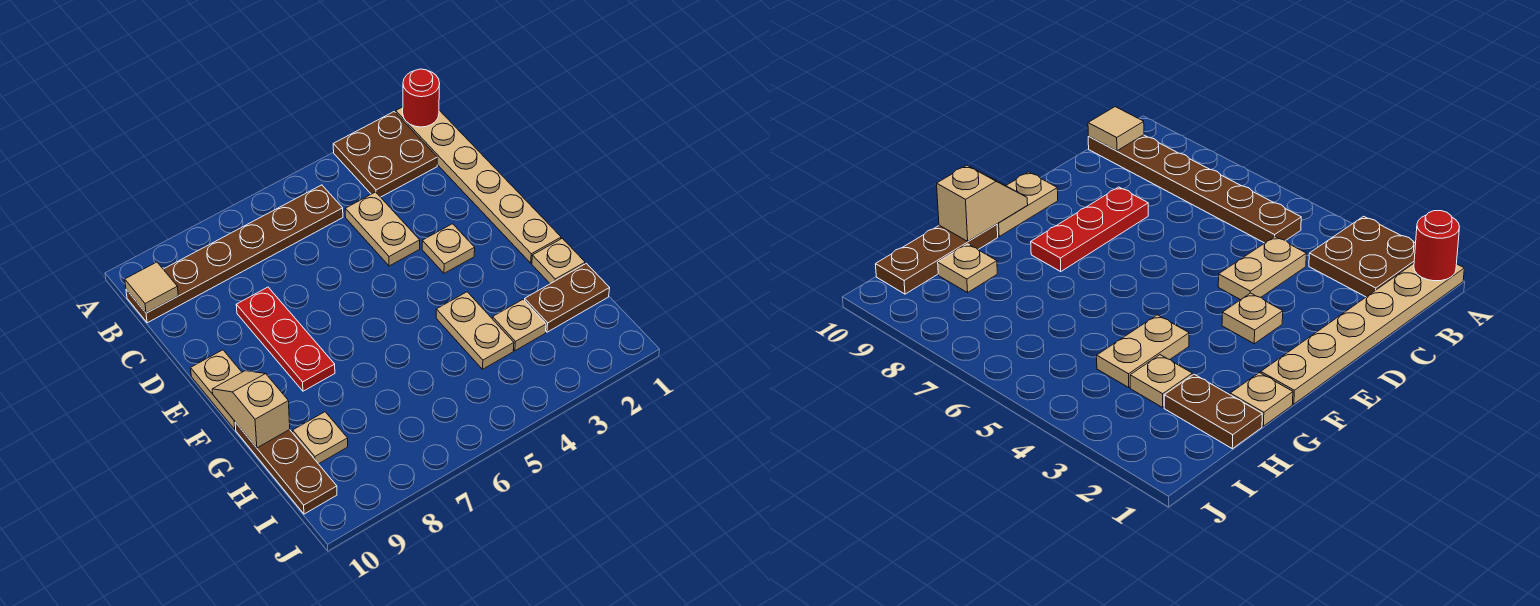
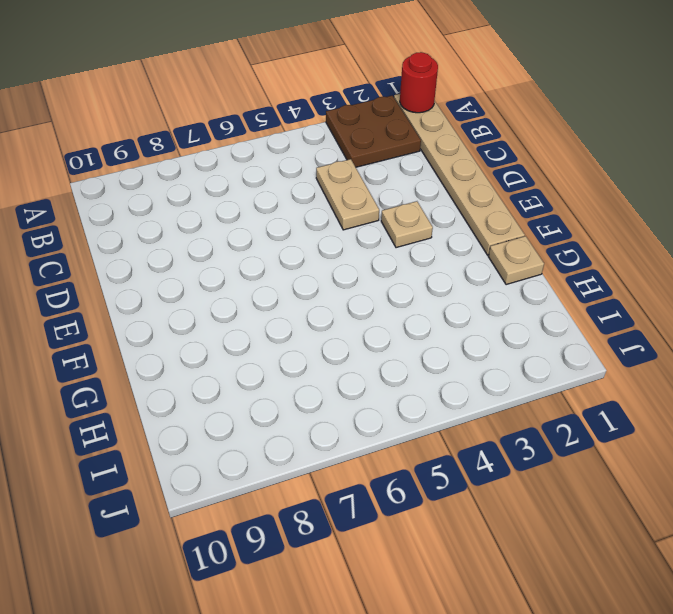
none -> brown 1x6 plate [126,185,343,323]
none -> red 1x3 plate [236,287,335,391]
none -> tan 1x2 plate [191,350,242,429]

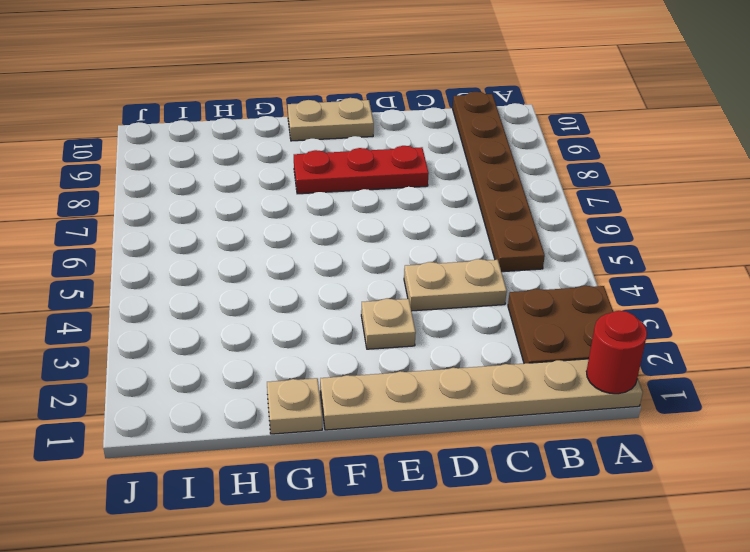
none -> tan 1x2 plate [436,292,514,369]
none -> brown 1x3 plate [235,422,337,514]
none -> brown 1x2 plate [525,263,610,332]

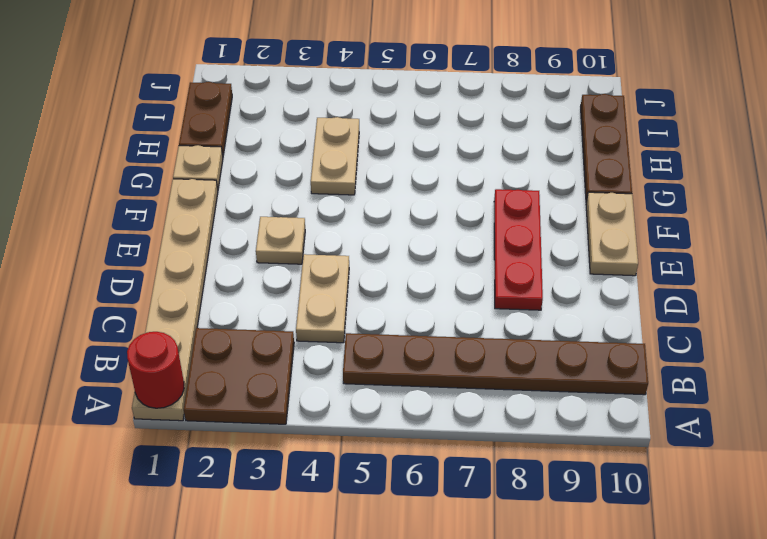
brown 1x2 plate [179,82,232,155] -> brown 1x2 plate turned to [525,263,610,332]
none -> tan 1x1 plate [492,300,546,351]
none -> tan 1x1 plate [293,412,348,464]
none -> tan 1x1 tile [125,262,178,313]

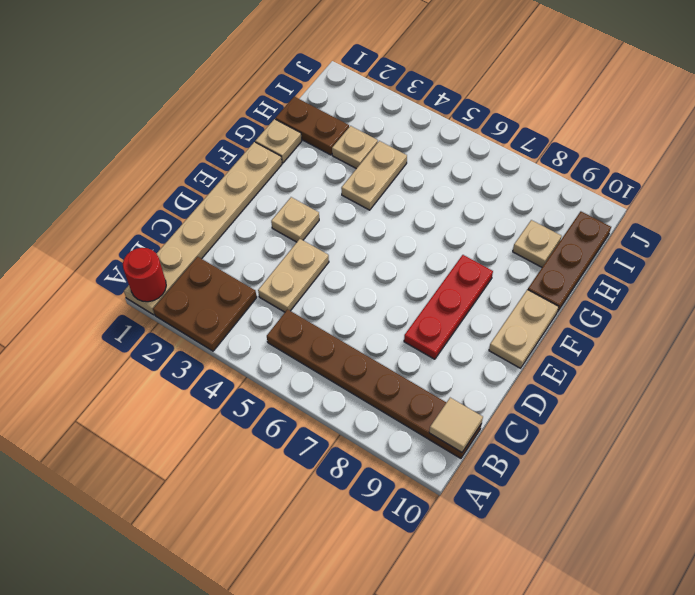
none -> tan 1x2 slope [212,371,290,448]

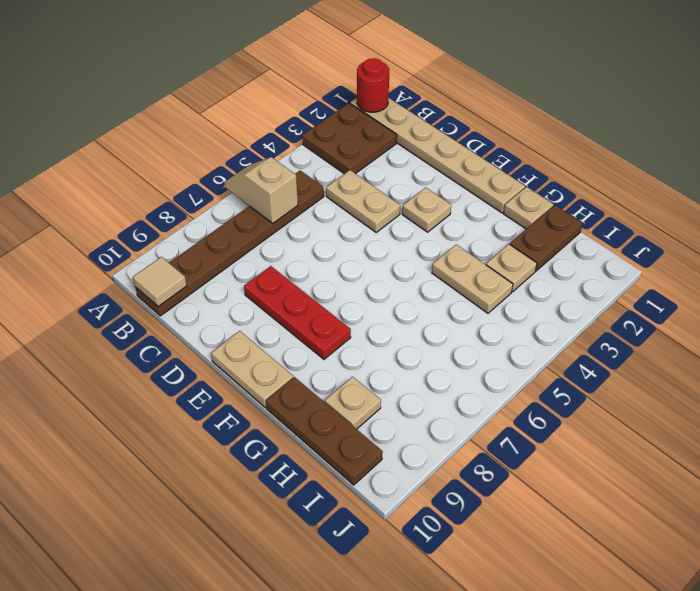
tan 1x2 slope [225,157,298,223] -> tan 1x2 slope moved to [212,371,290,448]

